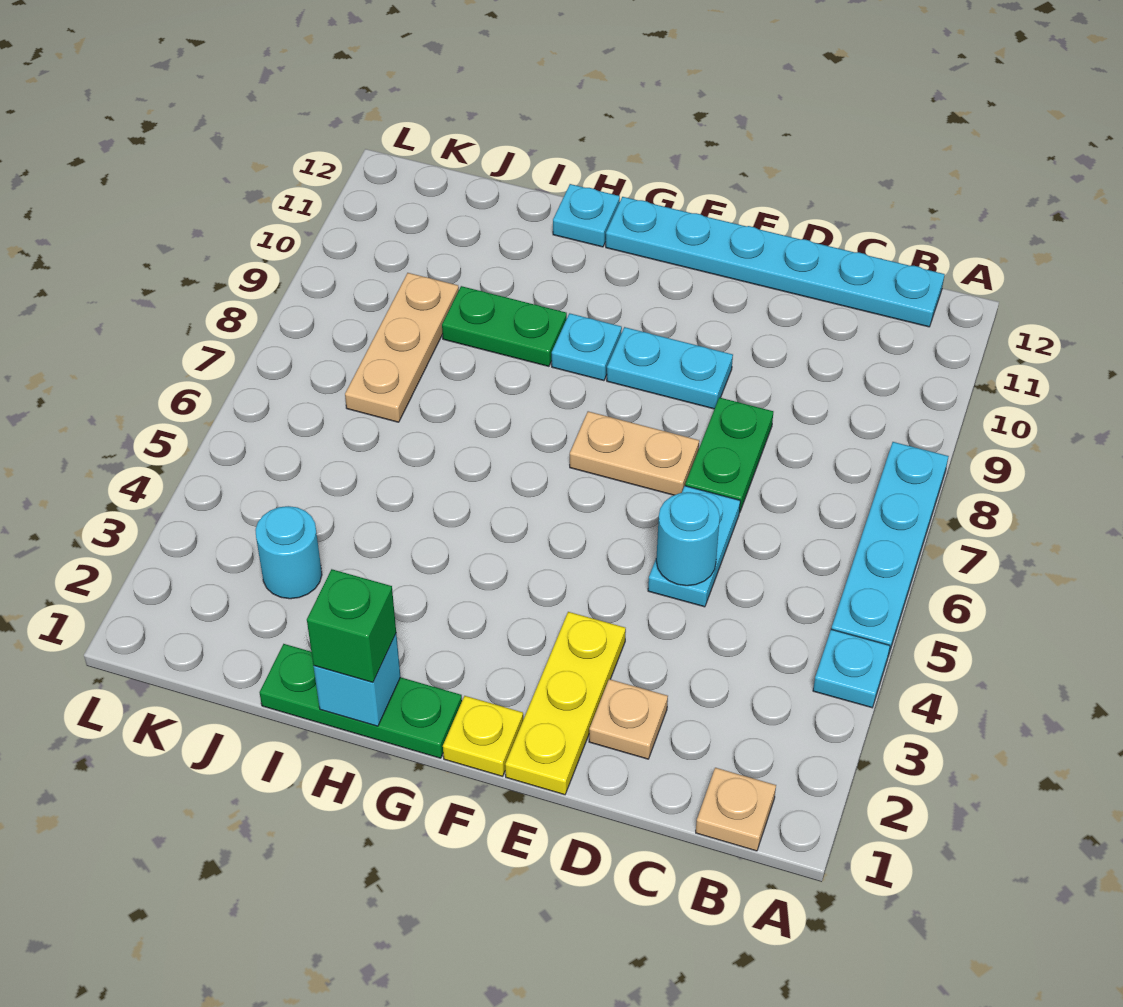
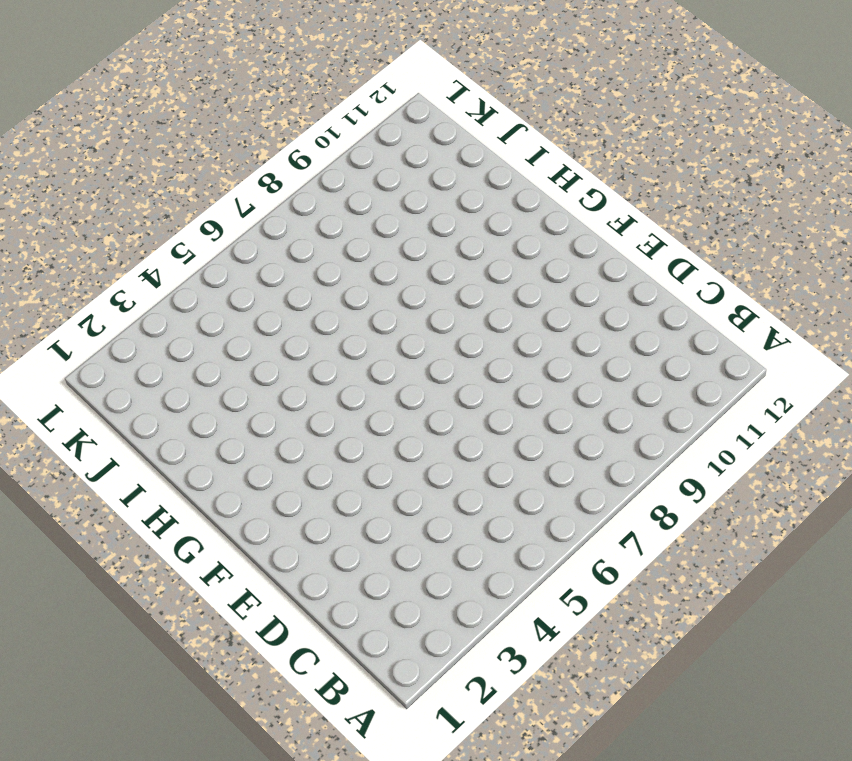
none -> cyan 1x1 plate [813,629,890,708]
none -> cyan 1x4 plate [831,442,949,653]
none -> tan 1x1 plate [696,768,776,851]

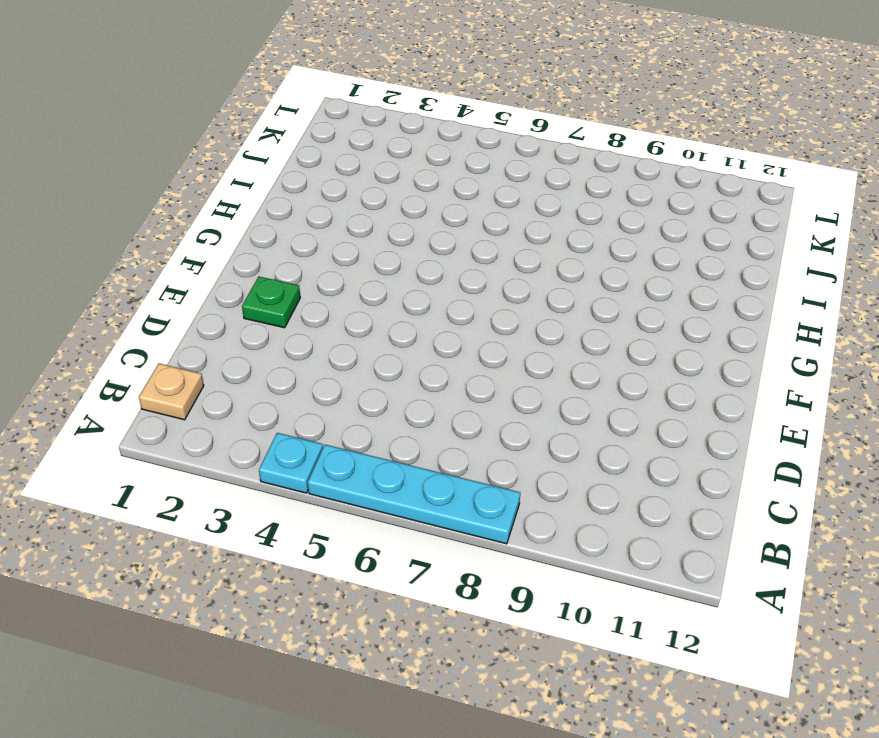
green 1x1 plate [242,277,300,328] -> yellow 1x3 plate [505,612,626,795]
none -> cyan 1x6 plate [606,197,945,327]
none -> tan 1x1 plate [589,679,668,759]
none -> cyan 1x2 plate [648,486,740,607]

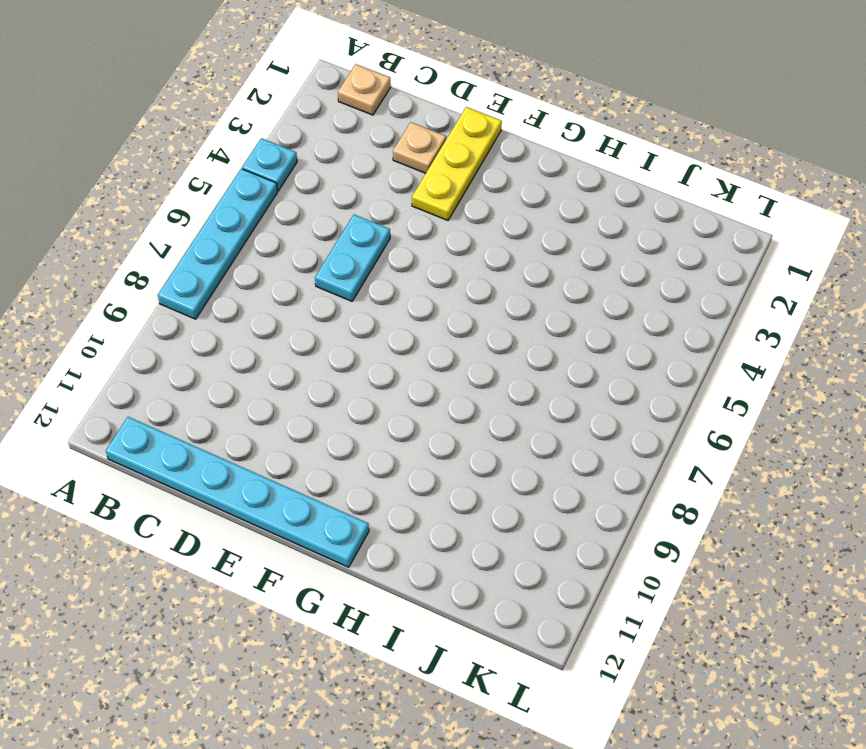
none -> green 1x2 plate [685,397,773,513]
none -> tan 1x2 plate [570,411,699,495]
none -> cyan 1x2 plate [607,327,733,409]

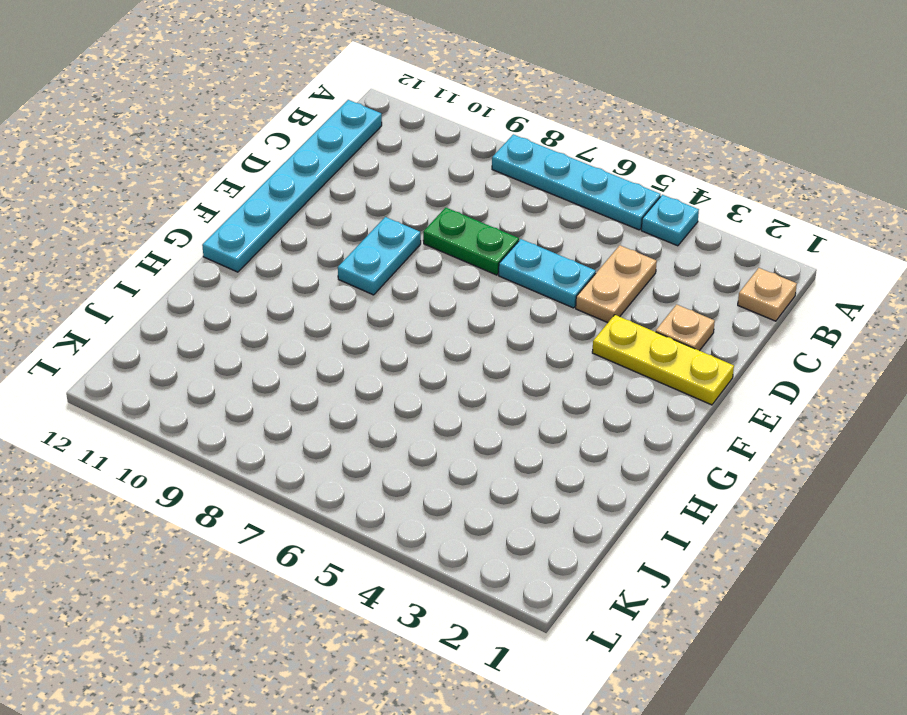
tan 1x2 plate [576,245,657,323] -> tan 1x2 plate moved to [570,411,699,495]
none -> yellow 1x1 plate [443,696,523,776]
none -> green 1x3 plate [260,644,462,758]
none -> cyan 1x1 plate [552,313,622,381]

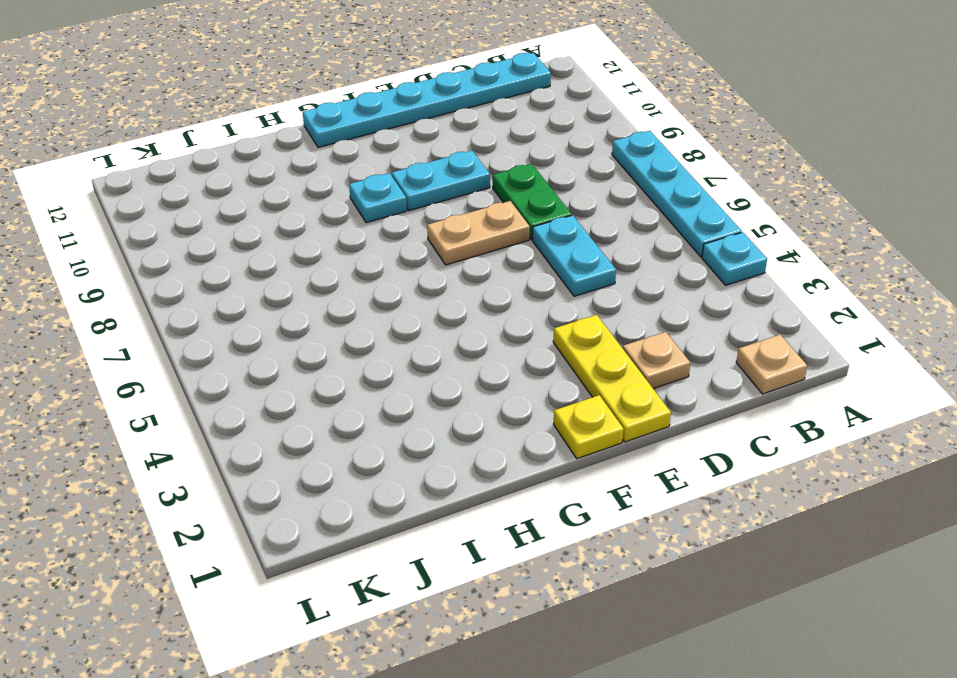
none -> green 1x3 plate [260,644,462,758]
none -> green 1x2 plate [442,286,567,366]
none -> cyan 1x1 plate [553,184,620,247]

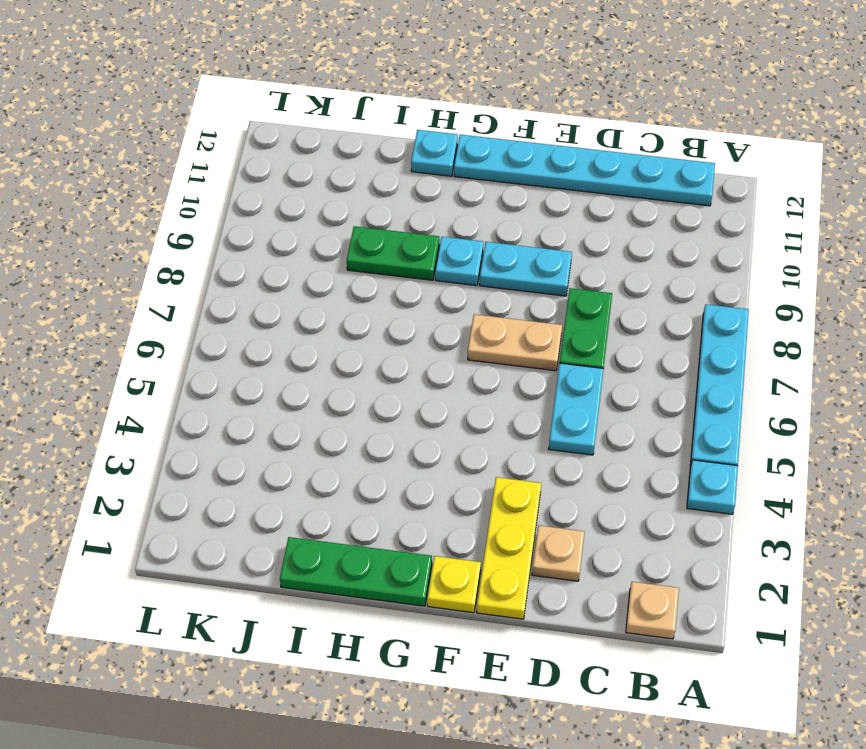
none -> cyan 1x1 round brick [255,506,322,599]
none -> tan 1x3 plate [345,273,459,422]
none -> cyan 1x1 round brick [656,492,720,586]

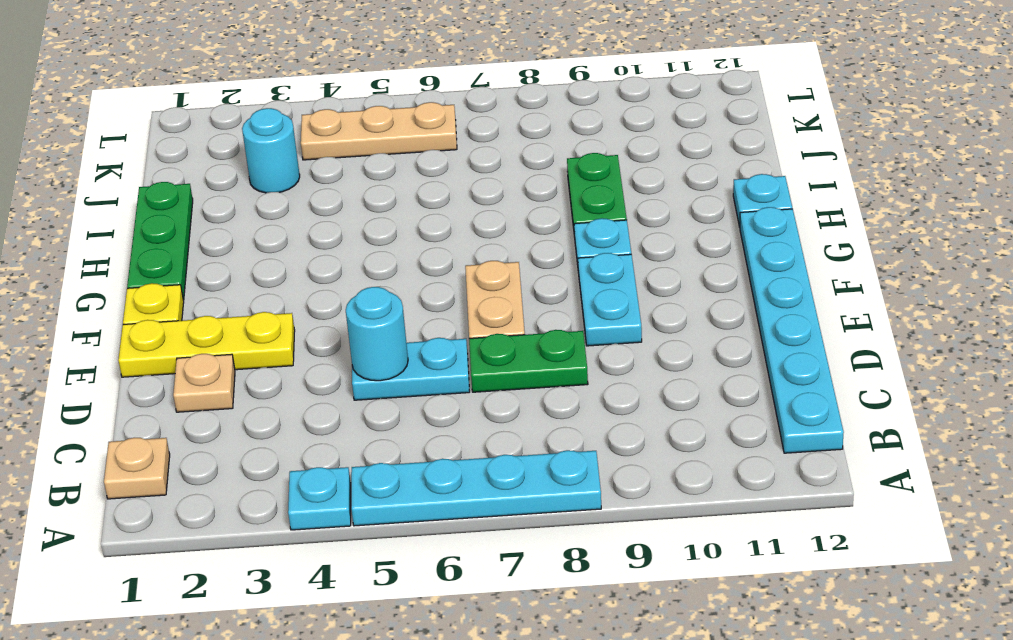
tan 1x3 plate [301,102,457,160] -> tan 1x3 plate moved to [345,273,459,422]
none -> cyan 1x1 brick [314,634,401,726]
none -> green 1x1 brick [307,569,396,682]

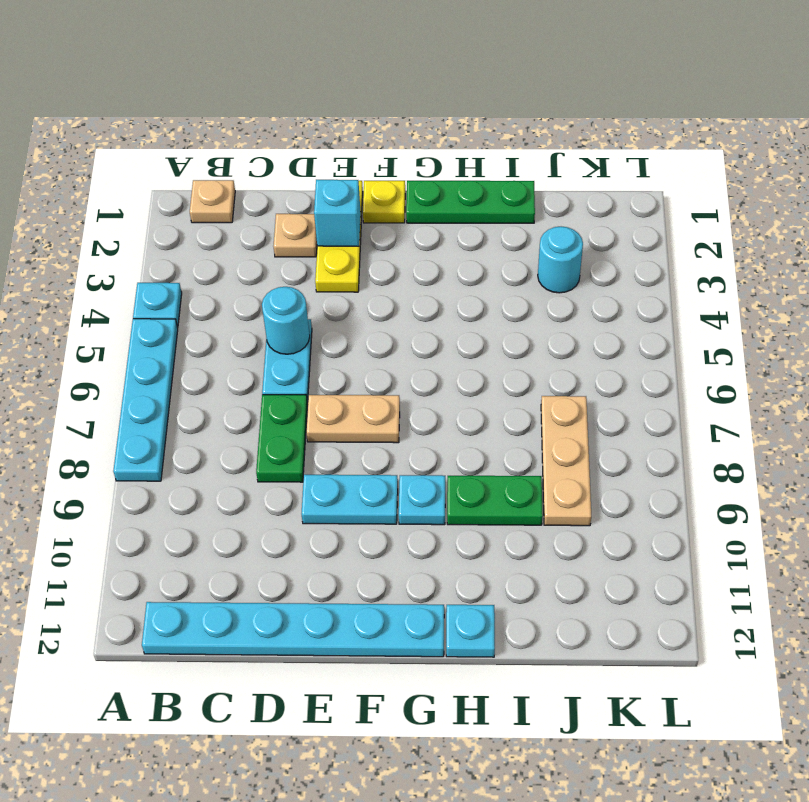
cyan 1x1 brick [314,180,361,246] -> cyan 1x1 brick moved to [314,634,401,726]
none -> green 1x1 brick [307,569,396,682]

